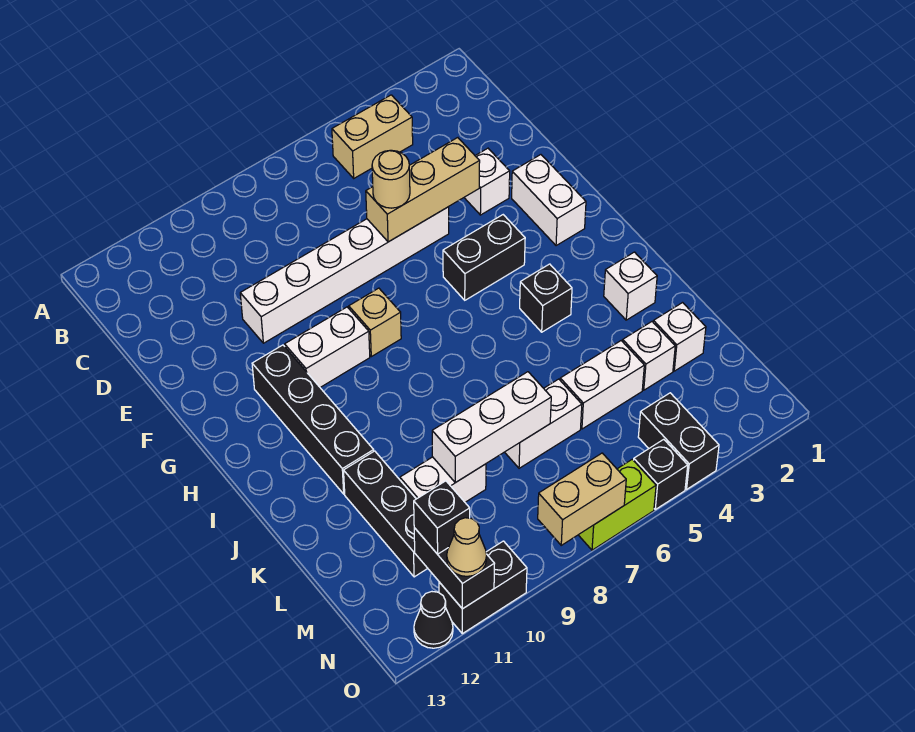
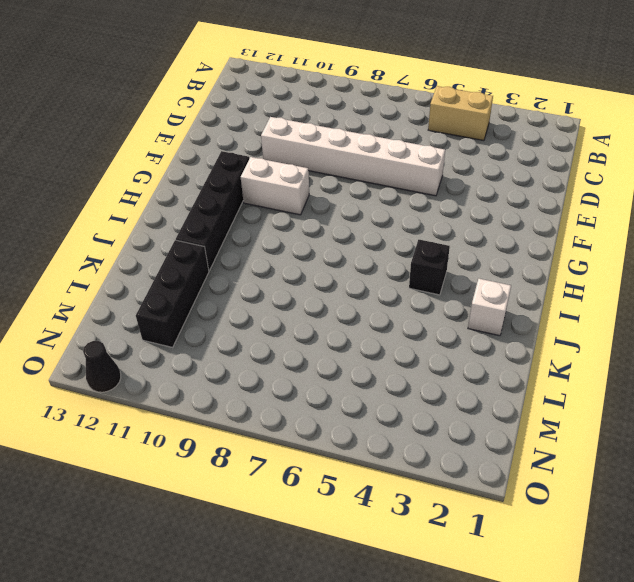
none -> white 1x1 brick [464,148,510,215]
none -> white 1x2 brick [512,155,586,246]
none -> black 1x2 brick [443,215,525,300]

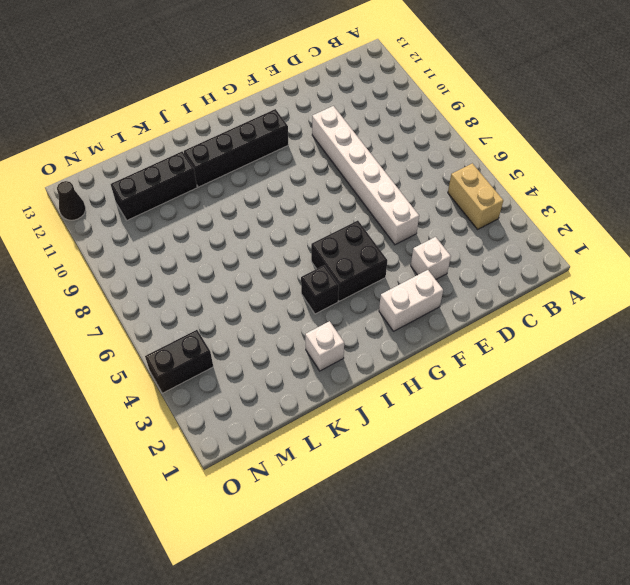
black 2x2 brick [311,221,387,301] -> black 1x2 brick [443,215,525,300]
none -> tan 1x1 brick [349,288,401,357]
none -> white 1x2 brick [285,307,370,387]
none -> white 1x1 brick [653,303,706,371]

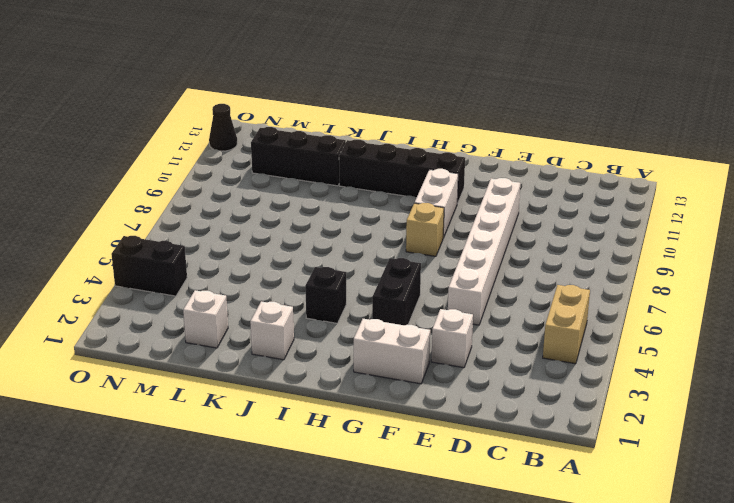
none -> white 1x1 brick [623,322,675,390]
none -> white 1x2 brick [560,341,644,429]
none -> white 1x2 brick [505,379,582,468]

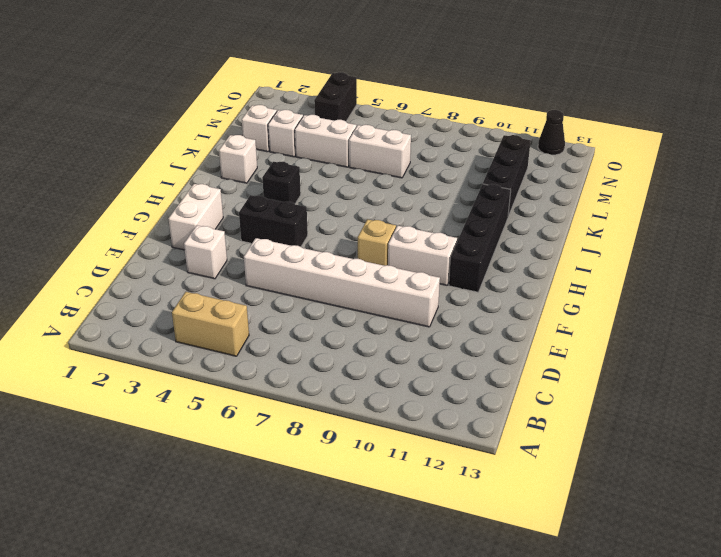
none -> white 1x2 brick [400,457,486,502]
none -> black 1x1 brick [634,439,688,509]
none -> lime 1x2 brick [579,459,656,550]

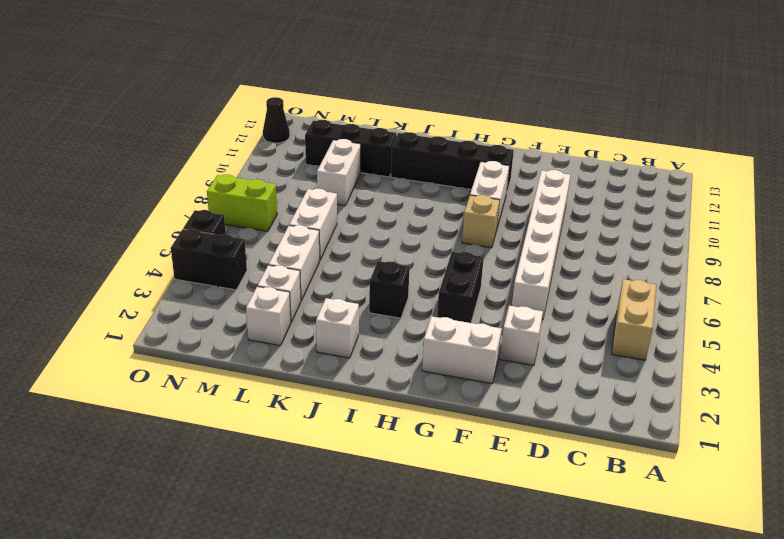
lime 1x2 brick [207,174,277,231] -> lime 1x2 brick turned to [579,459,656,550]
none -> black 1x2 brick [439,541,527,634]
none -> tan 1x3 brick [366,138,480,242]
none -> white 1x3 brick [432,372,551,483]

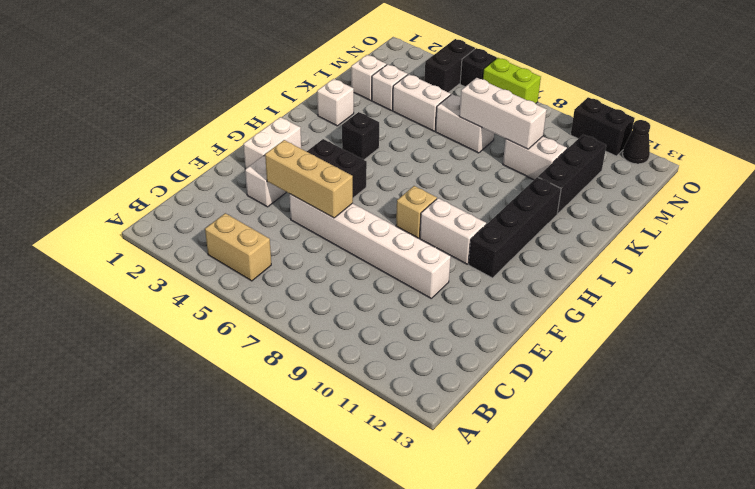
none -> black 1x2 brick [414,528,495,609]
none -> tan 1x2 brick [538,453,626,545]
none -> tan 1x1 round brick [372,150,410,208]

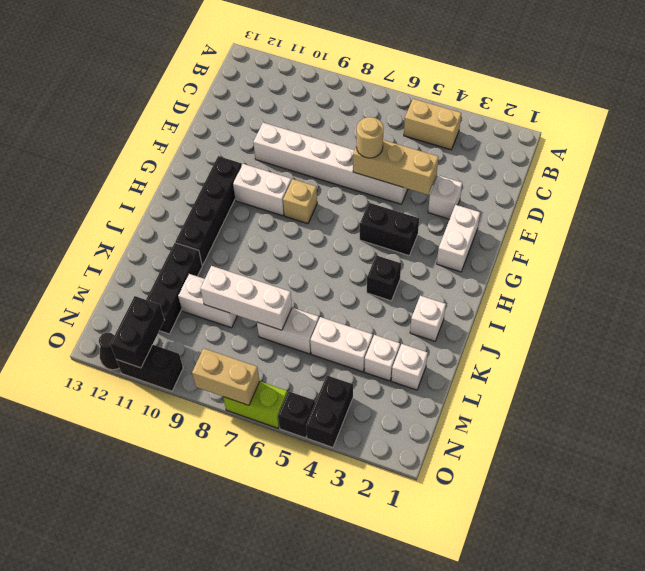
none -> black 1x1 brick [414,481,470,554]
none -> tan 1x1 cone [447,518,487,576]

